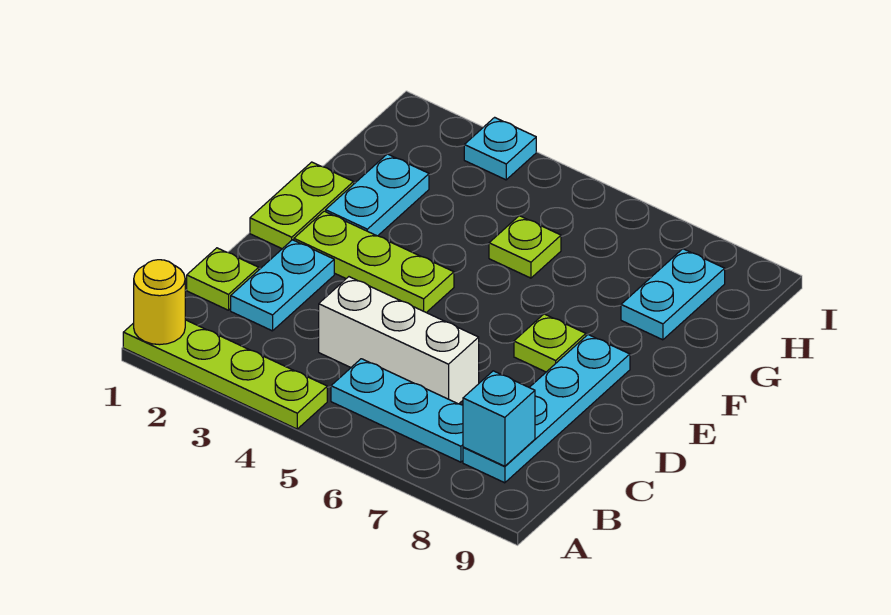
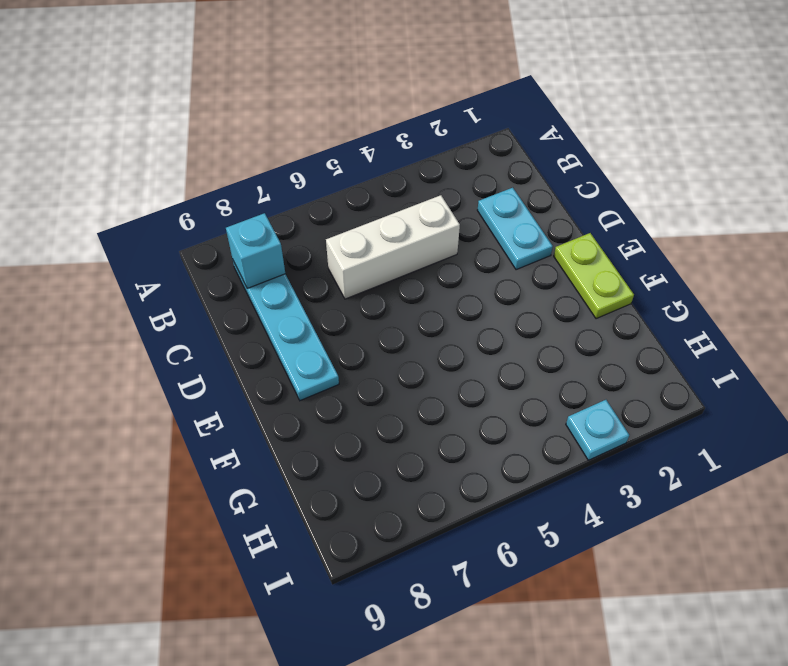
none -> lime 1x4 plate [123,320,327,429]
none -> cyan 1x3 plate [331,359,463,462]
none -> lime 1x1 plate [187,248,259,310]

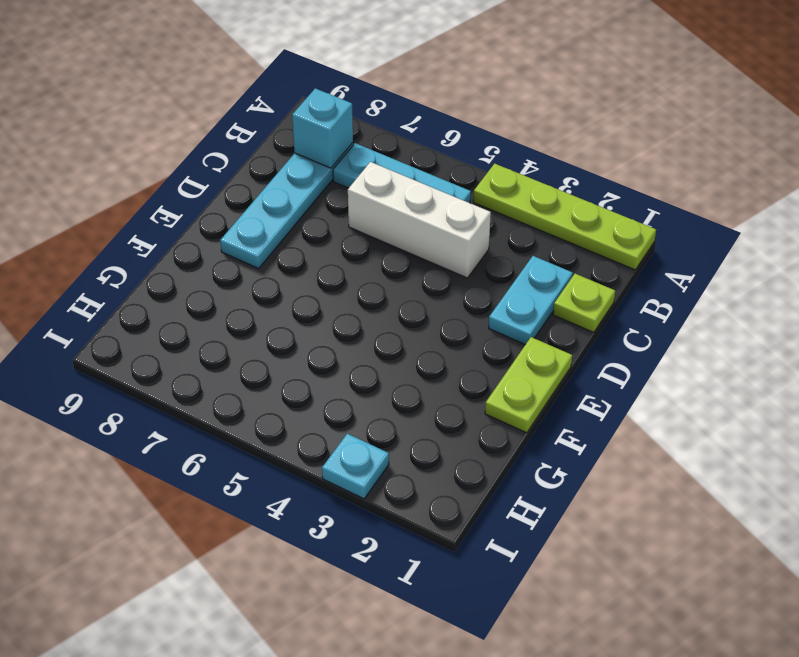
none -> lime 1x3 plate [294,211,454,313]
none -> lime 1x1 plate [514,314,586,372]
none -> cyan 1x2 plate [326,154,429,236]

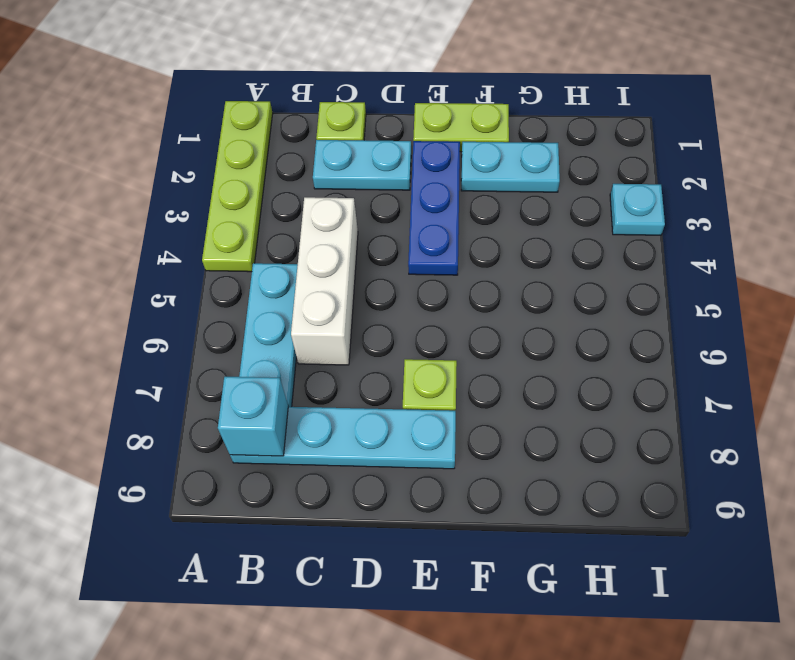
blue 1x3 plate [408,141,460,275] -> lime 1x3 plate [294,211,454,313]
none -> lime 1x1 plate [489,216,561,278]
none -> cyan 1x2 plate [621,249,725,340]
none -> yellow 1x1 round brick [134,260,185,345]

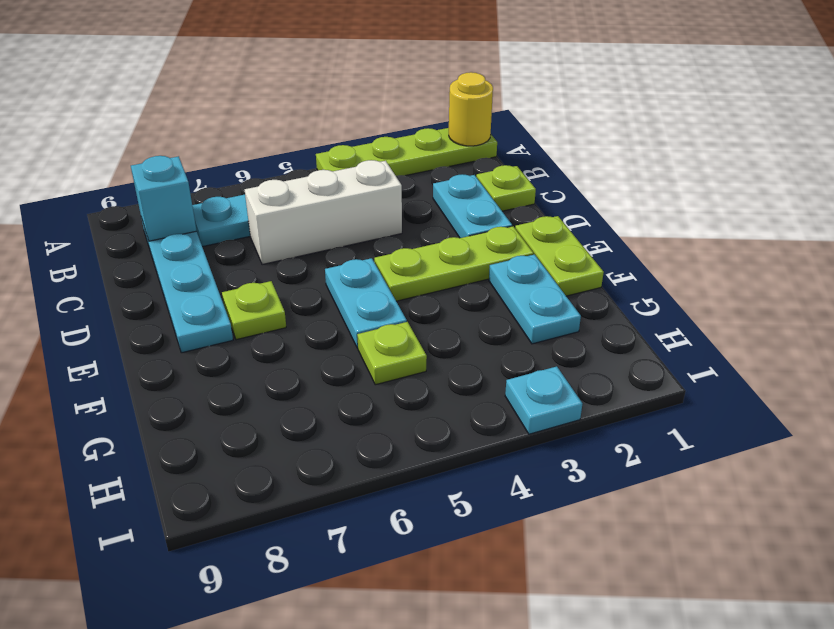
cyan 1x2 plate [325,258,407,348] -> cyan 1x2 plate moved to [621,249,725,340]

